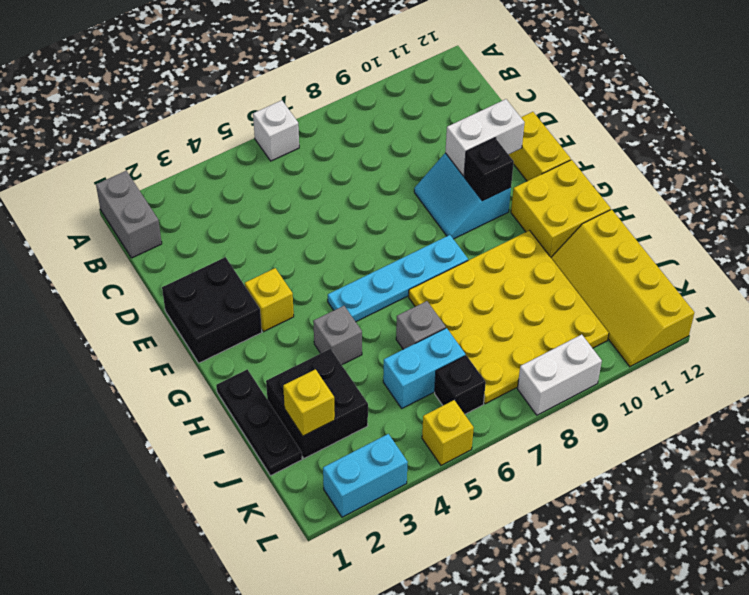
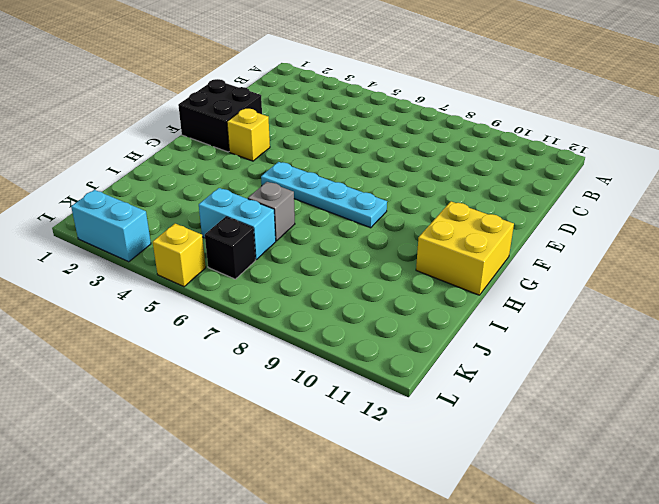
none -> grey 1x2 brick [96,171,162,258]
none -> white 1x1 brick [253,100,299,161]
none -> cyan 2x2 slope [414,153,511,239]

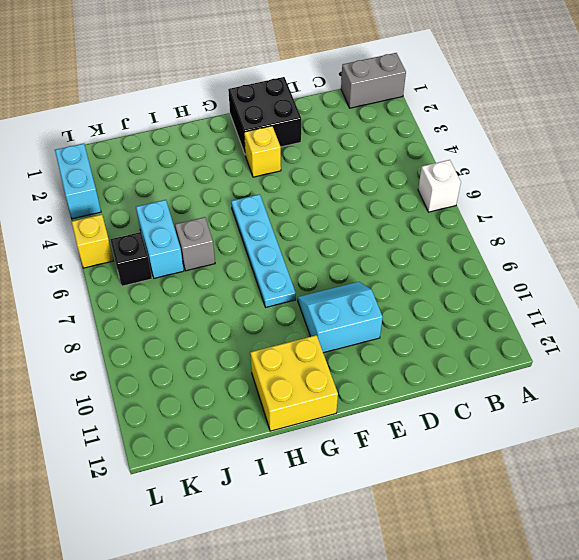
none -> yellow 1x2 brick [508,112,571,181]
none -> black 1x3 plate [216,369,302,476]
none -> grey 1x1 brick [313,306,362,365]

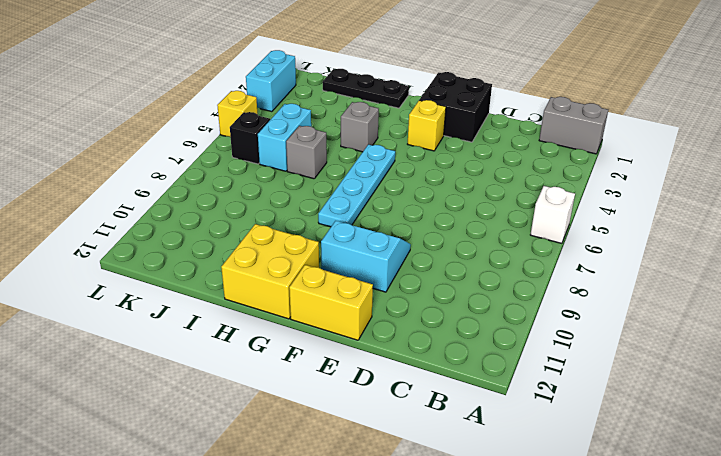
none -> yellow 4x4 plate [409,231,609,404]
none -> black 2x2 brick [266,349,368,459]
none -> yellow 2x4 slope [551,209,694,367]

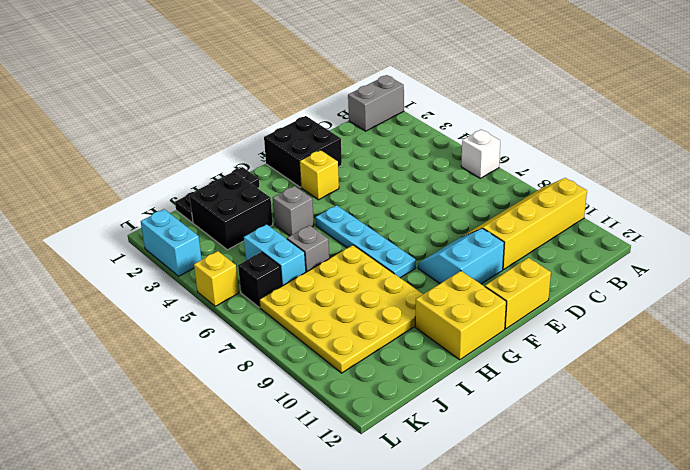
yellow 2x4 slope [464,178,587,269] -> yellow 2x4 slope moved to [551,209,694,367]
none -> white 1x2 brick [518,334,602,415]
none -> white 1x2 brick [445,99,525,176]
none -> black 1x1 brick [464,138,514,201]

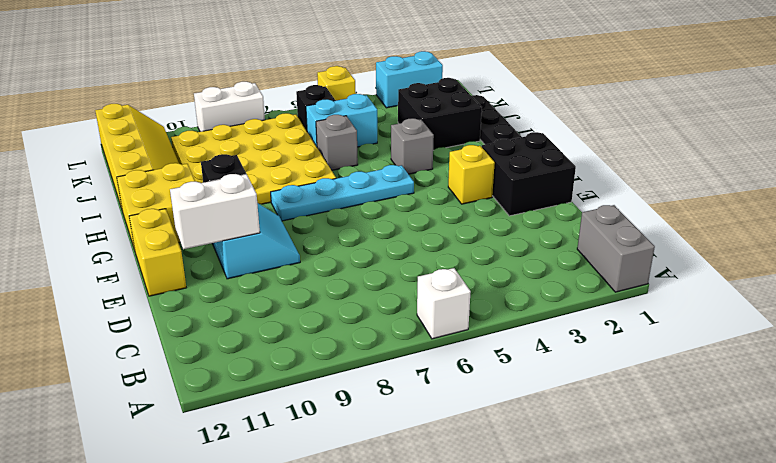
none -> yellow 1x1 brick [283,369,335,436]

